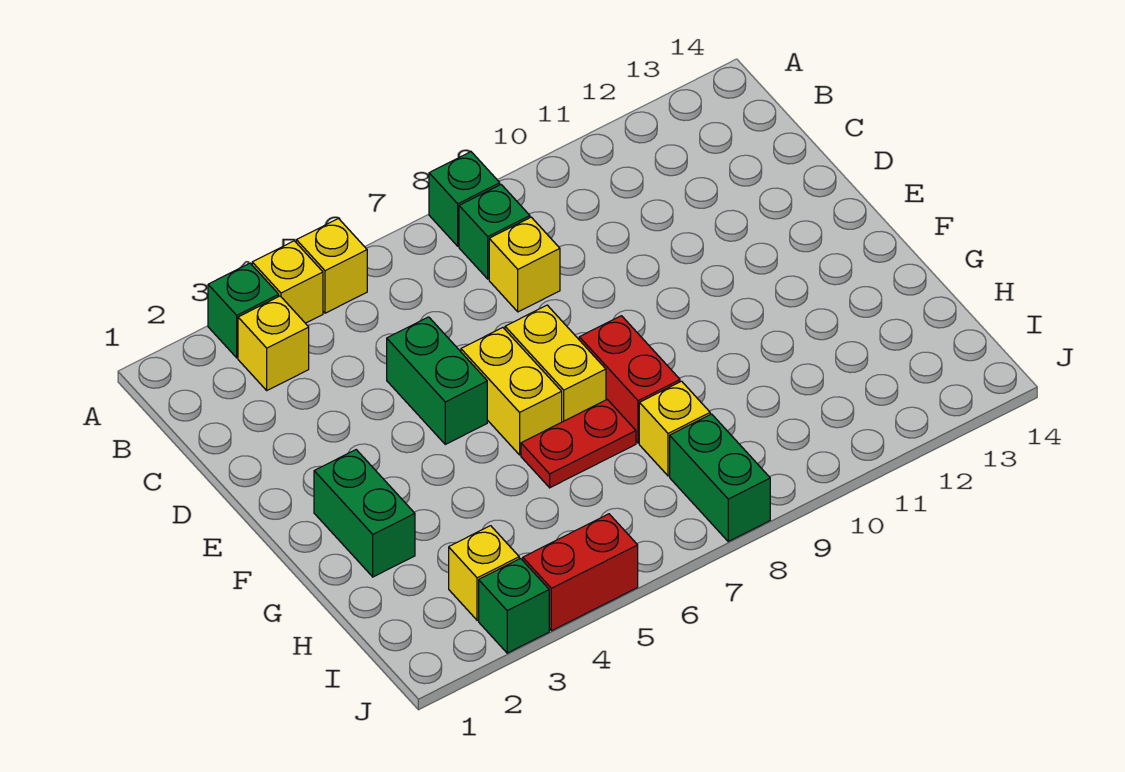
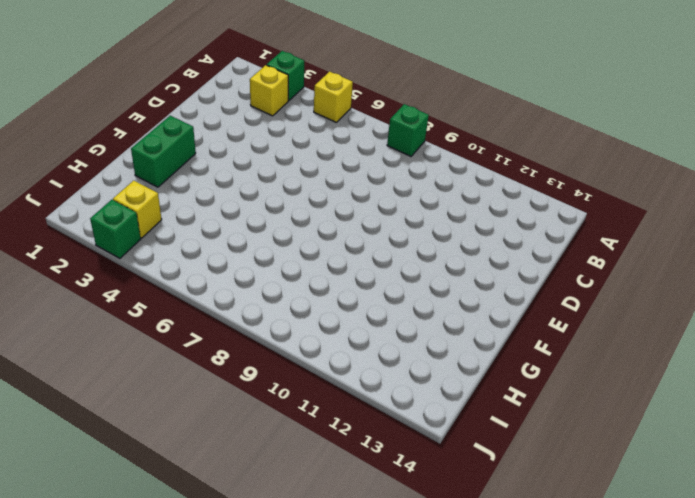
none -> yellow 1x1 brick [252,241,323,323]
none -> green 1x1 brick [459,185,530,279]
none -> yellow 1x1 brick [489,217,560,312]

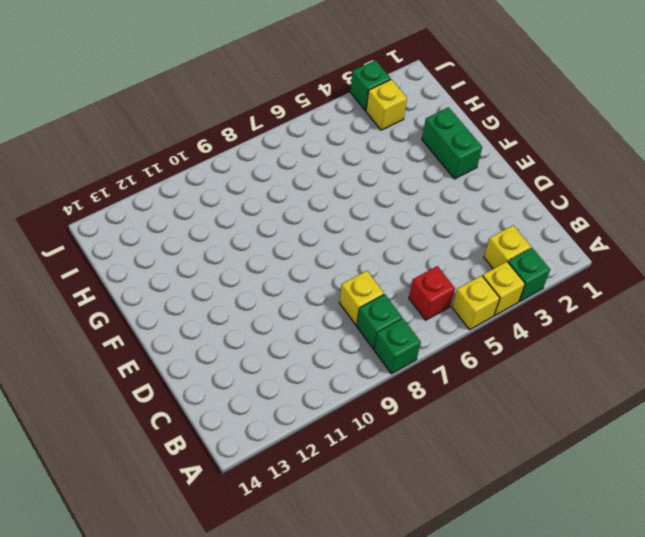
red 1x1 brick [409,266,455,320] -> none
none -> green 1x2 brick [387,317,487,444]
none -> yellow 1x2 brick [461,328,562,455]
none -> yellow 1x2 brick [505,305,606,422]

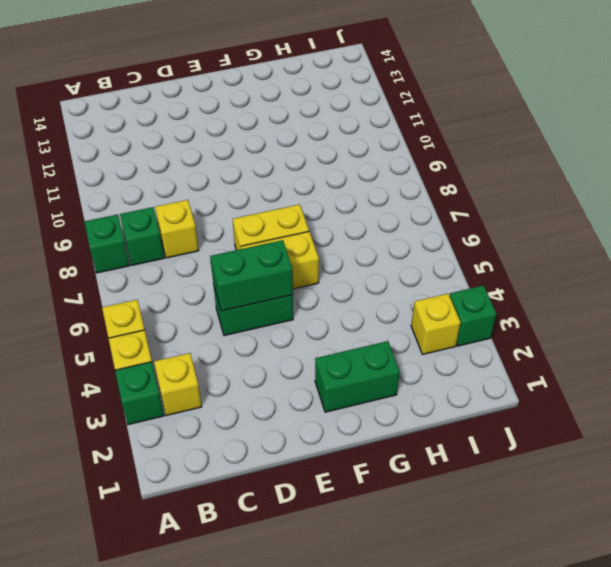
green 1x2 brick [210,240,293,311] -> green 1x2 brick moved to [670,414,770,541]
none -> red 1x2 brick [579,316,680,443]
none -> red 1x2 plate [521,400,636,488]
none -> yellow 1x1 brick [639,381,710,476]

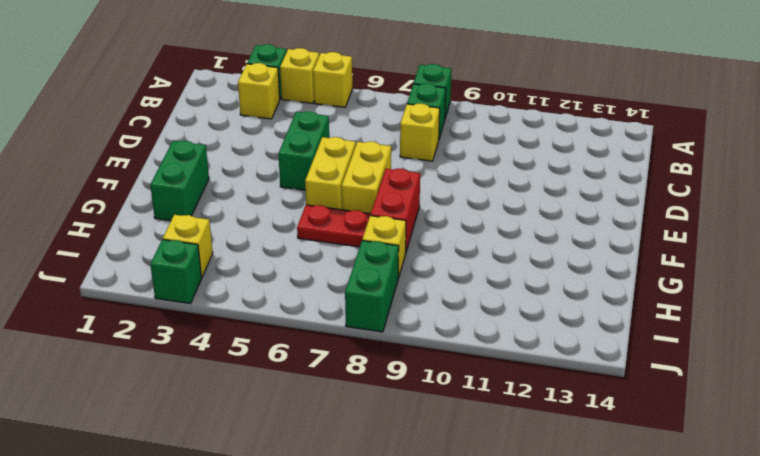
none -> red 1x2 brick [523,514,638,631]

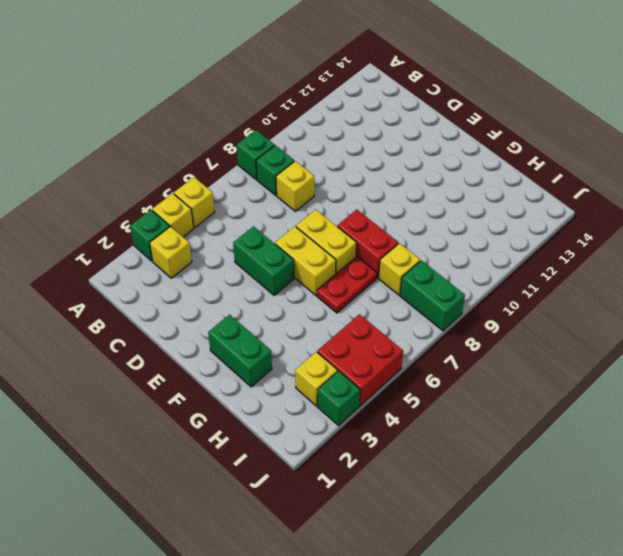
red 2x2 brick [317,314,403,406] -> red 1x2 brick [523,514,638,631]

